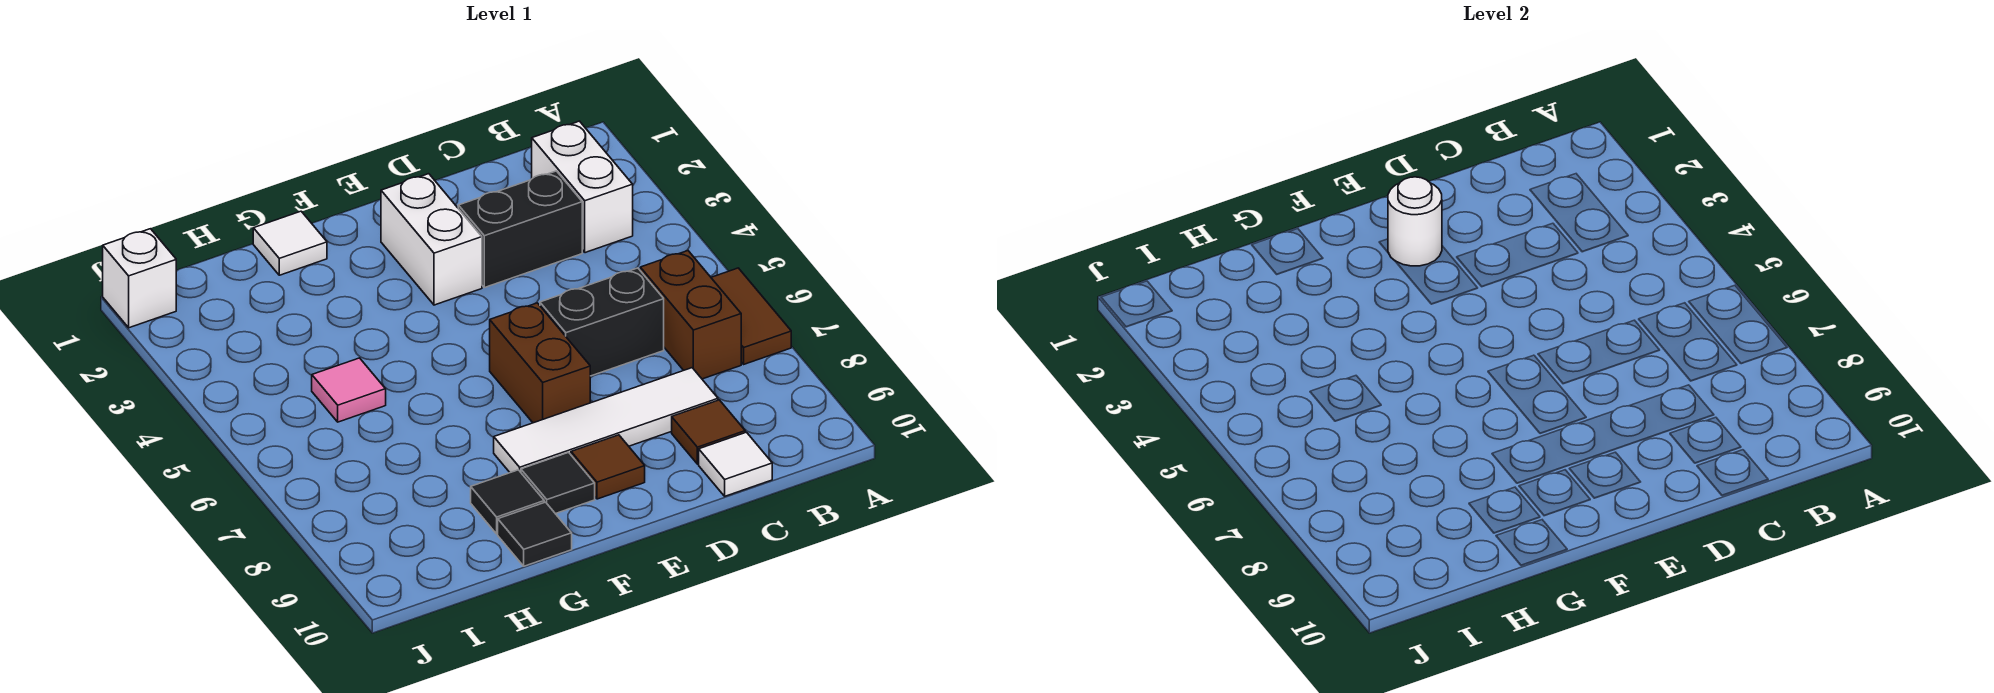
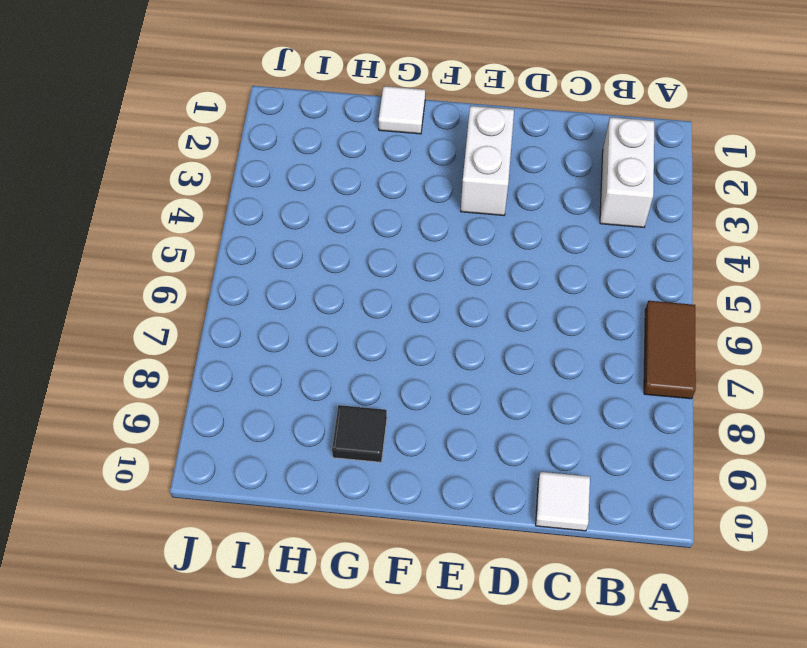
none -> brown 1x2 brick [640,251,741,379]
none -> black 1x2 brick [458,171,582,288]
none -> black 1x2 brick [540,268,664,376]

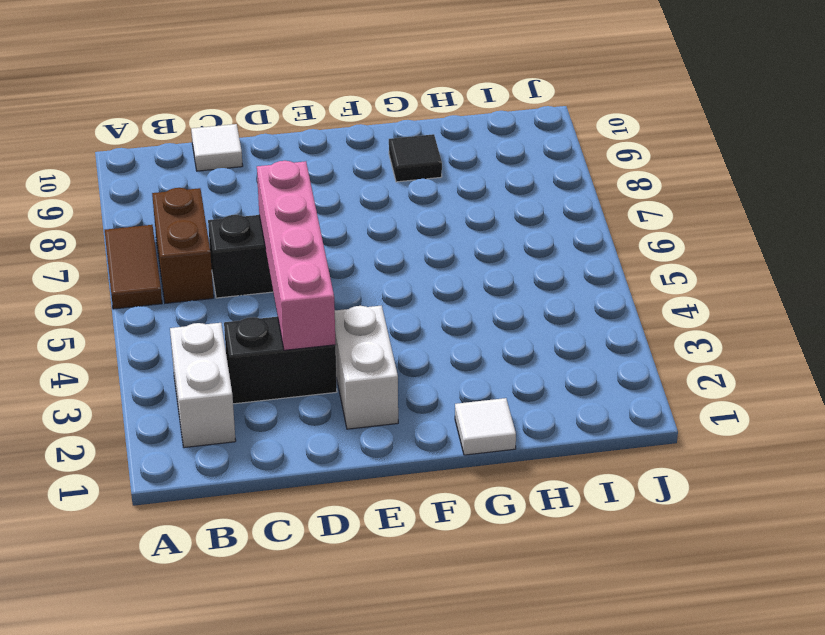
pink 1x4 brick [257,161,336,350] -> none
none -> white 1x4 tile [494,368,718,473]
none -> brown 1x1 tile [672,400,745,464]
none -> brown 1x2 brick [490,303,590,423]

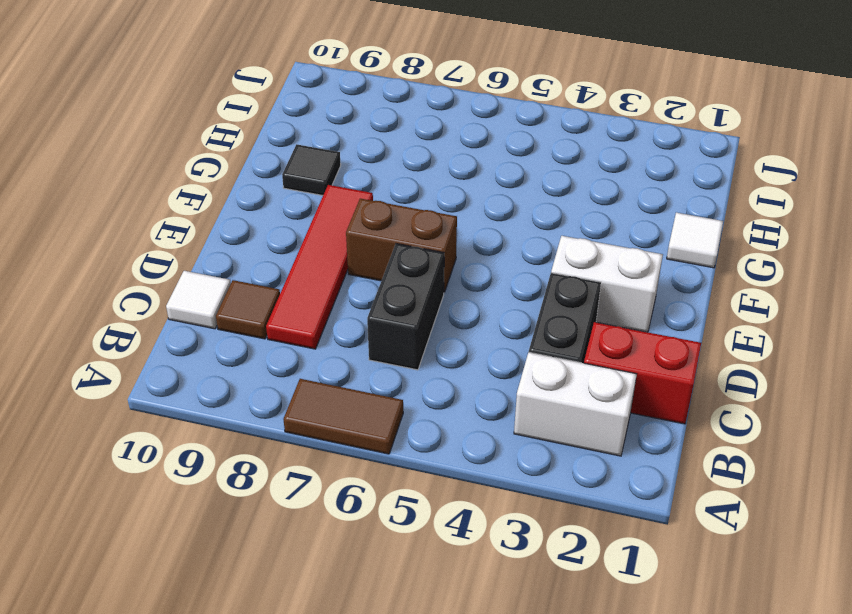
red 1x2 brick [584,322,701,424] -> none
red 1x4 tile [266,185,373,349] -> white 1x4 tile [494,368,718,473]
none -> brown 1x2 brick [640,251,741,379]
none -> brown 1x1 tile [571,435,645,499]
none -> black 1x1 tile [521,452,595,514]

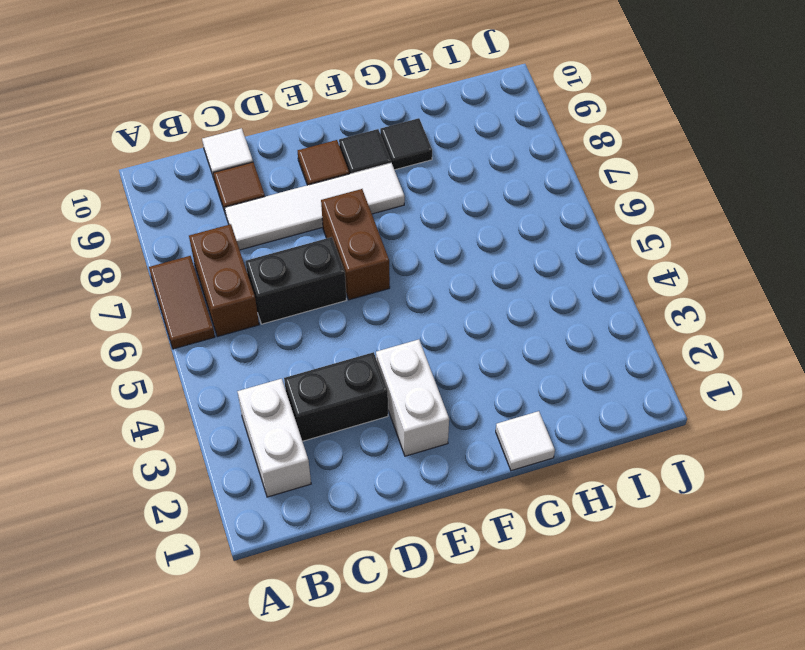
none -> black 1x1 tile [498,502,572,566]
none -> pink 1x1 tile [312,358,386,422]
none -> white 1x1 brick [103,229,176,328]

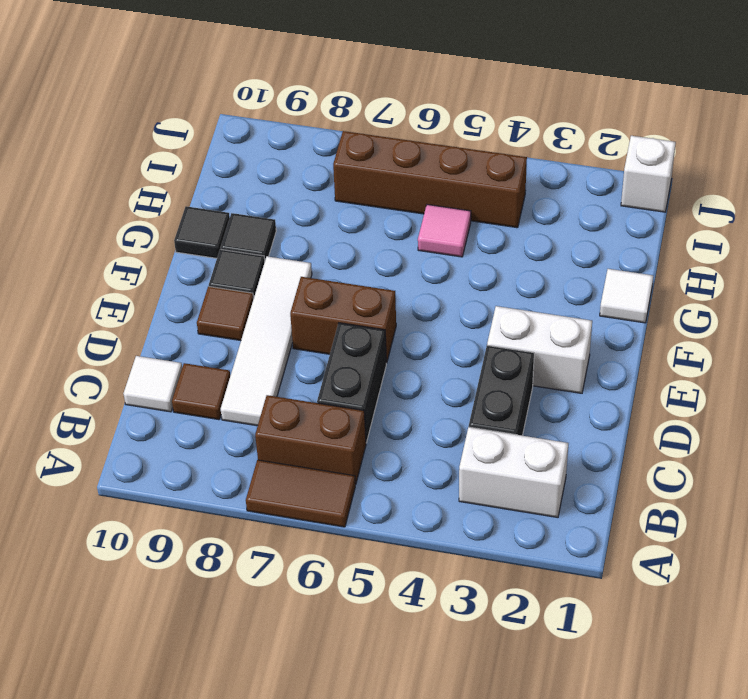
brown 1x4 brick [333,131,527,228] -> none
none -> white 1x1 round brick [1388,177,1442,266]

